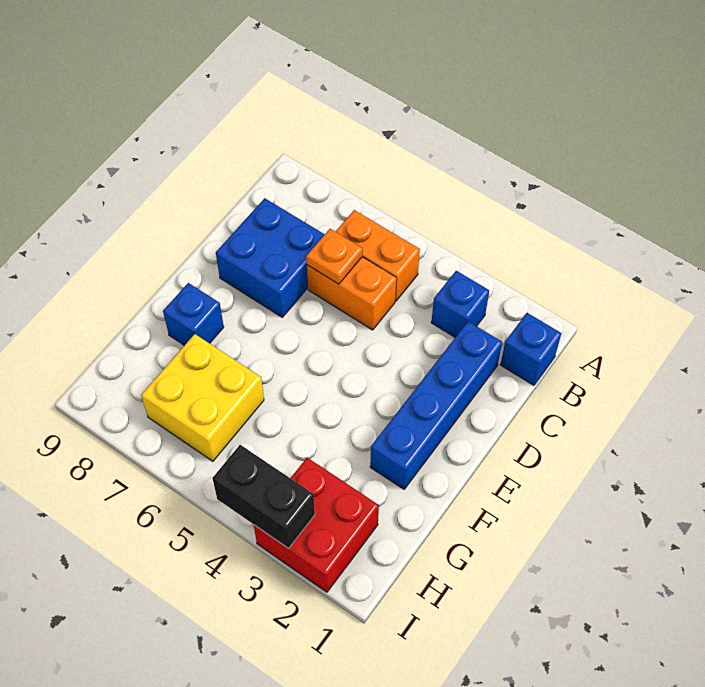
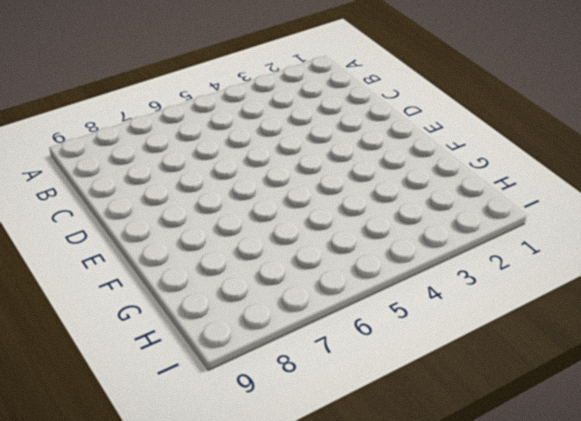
none -> blue 1x1 brick [500,313,561,385]
none -> blue 1x1 brick [431,271,489,337]

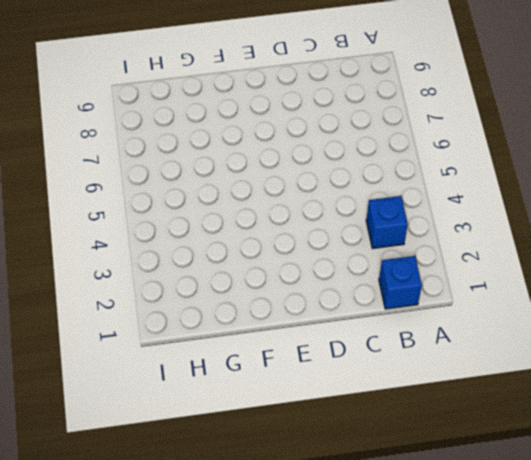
none -> orange 1x2 brick [336,210,420,301]
none -> blue 1x4 brick [370,321,502,489]

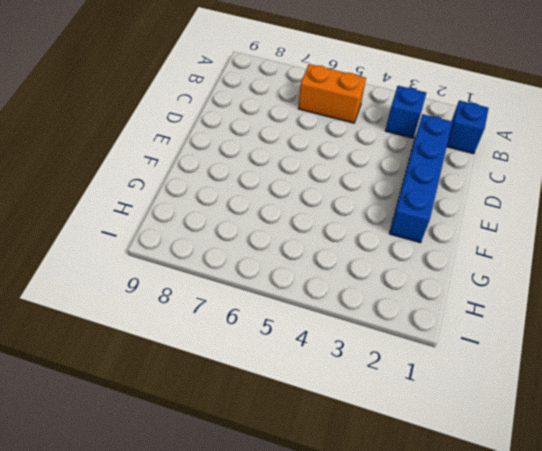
none -> orange 1x2 brick [307,257,396,330]
none -> blue 2x2 brick [216,198,325,317]

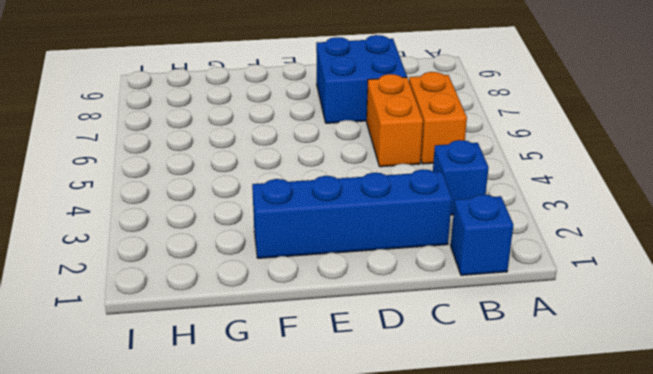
none -> blue 1x1 brick [163,283,224,345]
none -> yellow 2x2 brick [141,334,264,461]

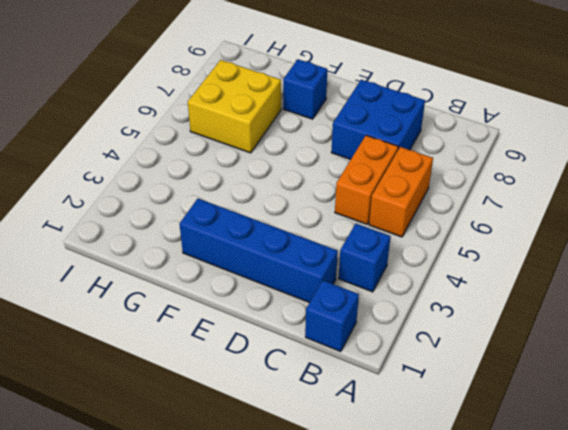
none -> red 2x2 brick [254,458,379,592]
none -> orange 1x1 plate [306,229,362,284]

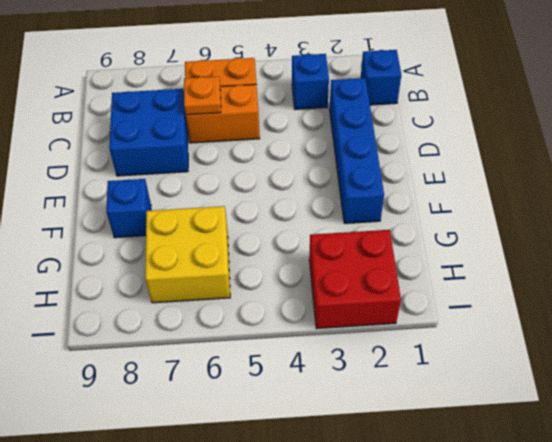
none -> black 1x2 brick [212,445,315,548]

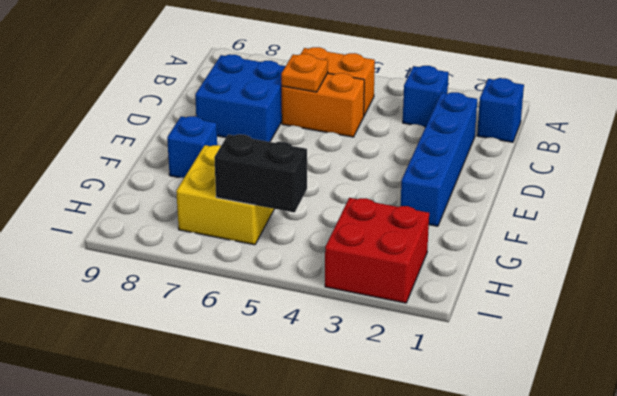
black 1x2 brick [214,134,307,213] -> black 1x2 brick moved to [212,445,315,548]

